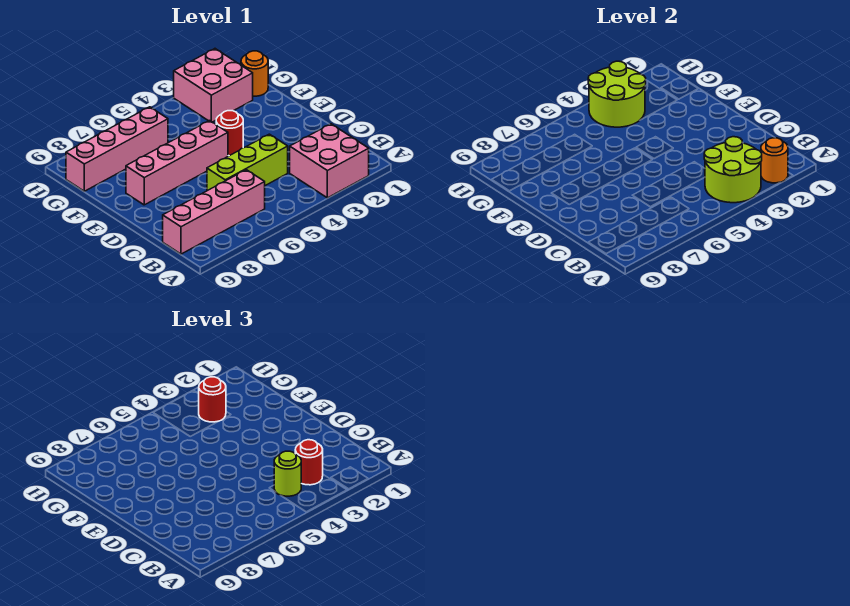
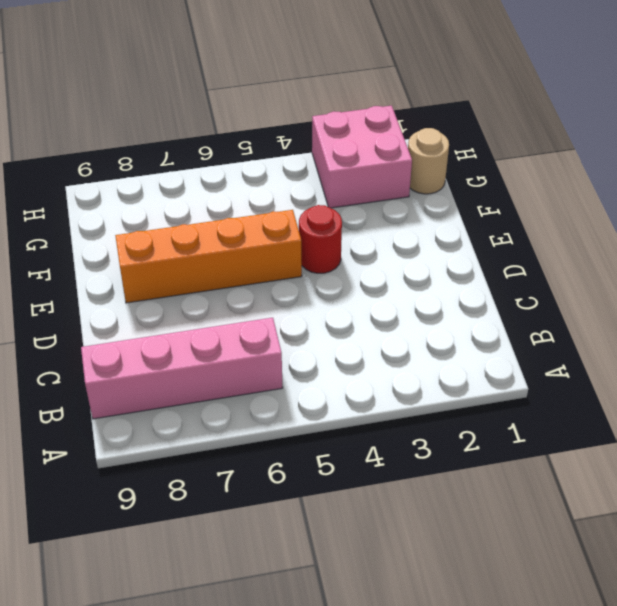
orange 1x4 brick [115,210,302,303] -> pink 1x4 brick [126,121,228,205]
tan 1x1 round brick [408,128,449,194] -> orange 1x1 round brick [241,51,268,96]
none -> pink 2x2 brick [290,124,369,198]
none -> lime 1x3 brick [207,134,288,191]
none -> pink 1x4 brick [66,107,168,191]

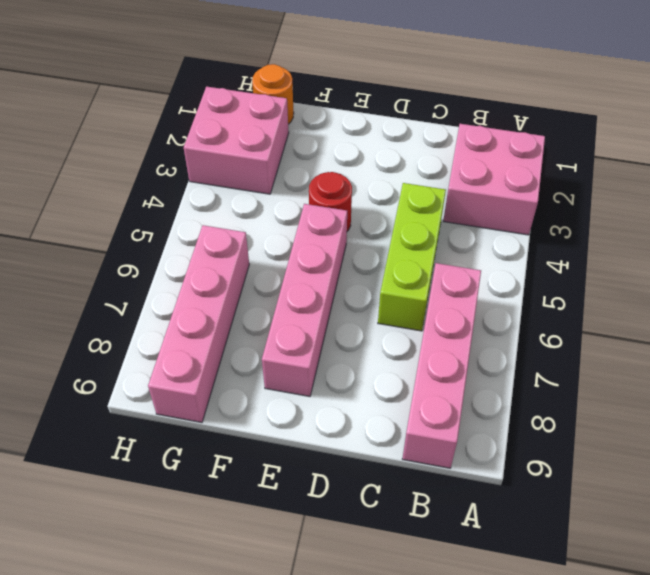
none -> orange 1x1 round brick [761,138,788,183]
none -> lime 2x2 round brick [704,137,762,203]
none -> lime 2x2 round brick [588,61,646,127]

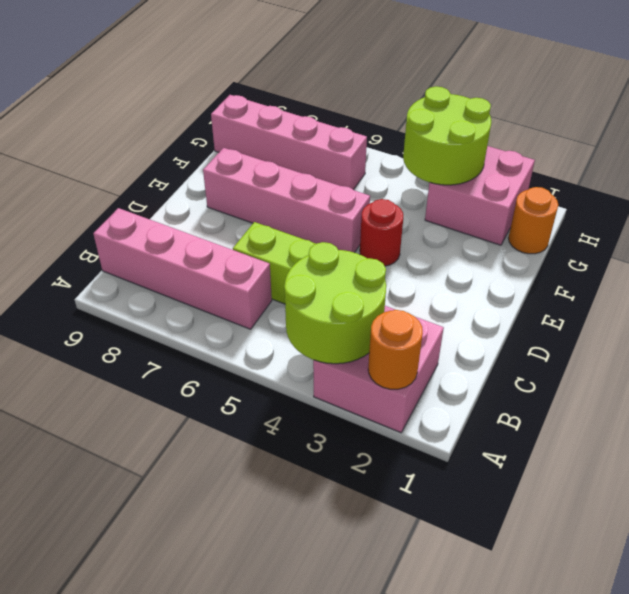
none -> red 1x1 round brick [295,440,323,485]
none -> lime 1x1 round brick [274,451,301,496]
none -> red 1x1 round brick [199,377,226,422]

